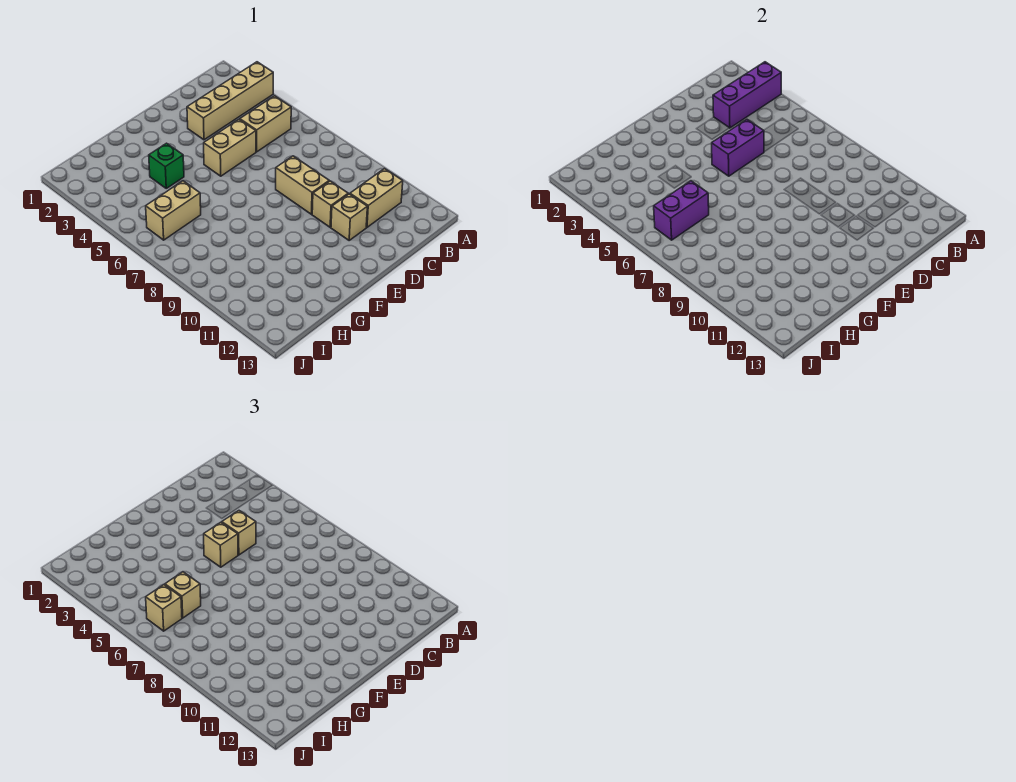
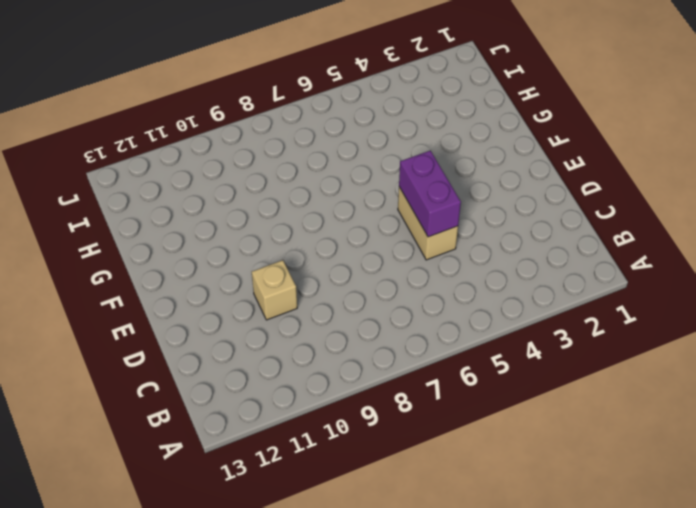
none -> tan 1x4 brick [187,62,273,140]
none -> tan 1x2 brick [240,96,291,152]
none -> tan 1x2 brick [350,169,403,227]

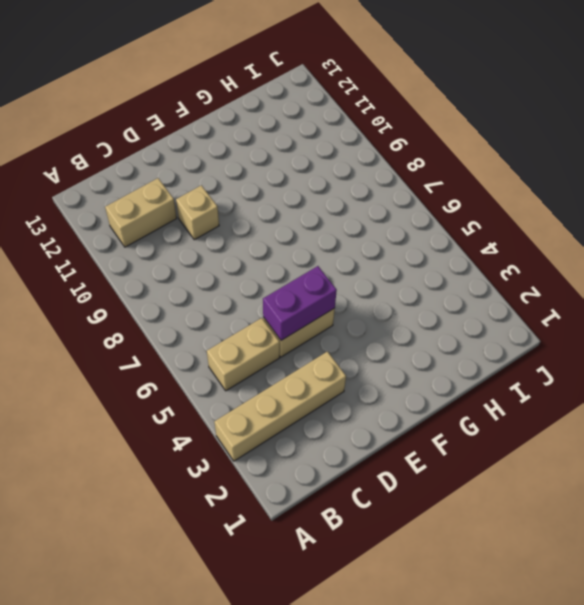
none -> tan 1x2 brick [276,156,329,214]
none -> tan 1x1 brick [331,194,367,240]
none -> green 1x1 brick [149,143,184,188]

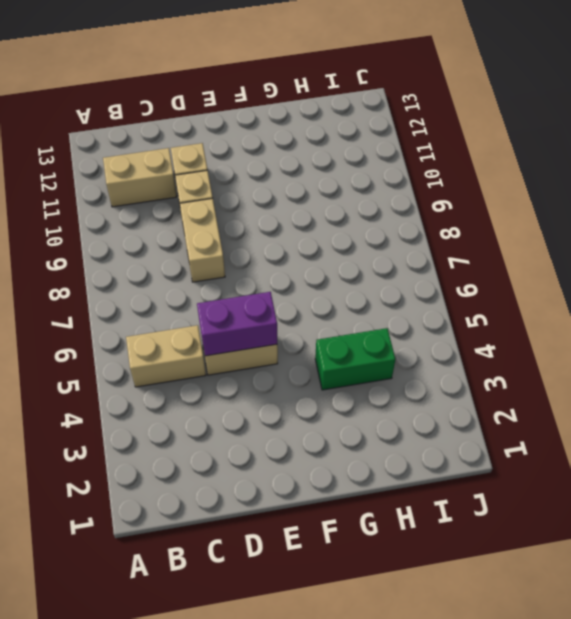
green 1x2 brick [315,328,395,390] -> green 1x1 brick [149,143,184,188]
none -> tan 1x4 brick [187,62,273,140]
none -> tan 1x2 brick [146,181,201,240]
none -> purple 1x3 brick [713,62,781,128]

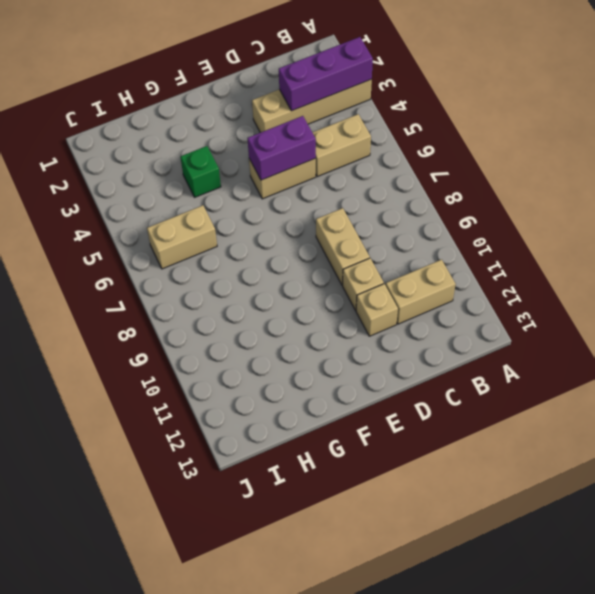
none -> purple 1x2 brick [654,181,709,240]
none -> tan 1x1 brick [222,511,256,555]
none -> tan 1x1 brick [204,522,238,567]

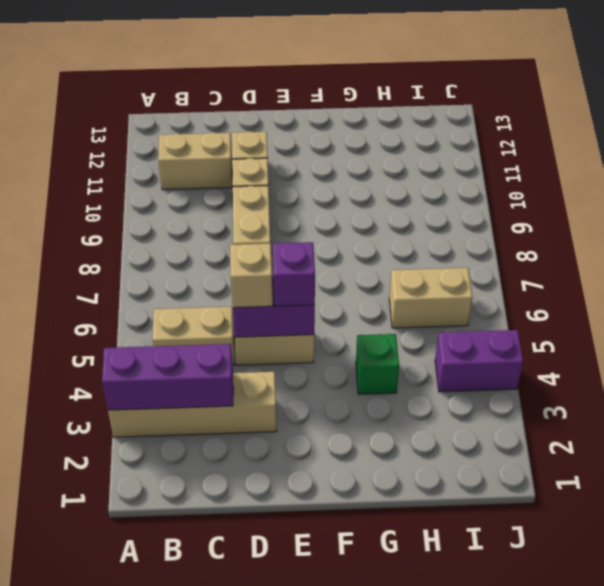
purple 1x1 brick [273,242,315,306] -> tan 1x1 brick [204,522,238,567]
purple 1x2 brick [435,330,523,392] -> purple 1x2 brick moved to [654,181,709,240]
none -> tan 1x1 brick [165,572,201,618]
none -> tan 1x1 brick [146,585,182,631]

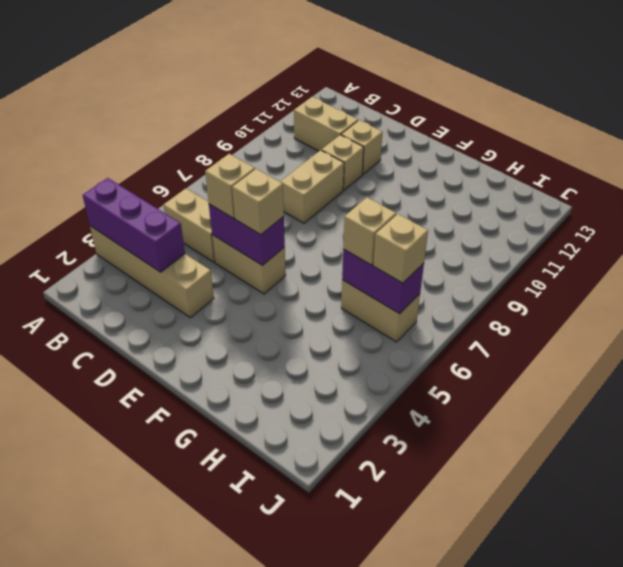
none -> green 1x1 brick [149,143,184,188]

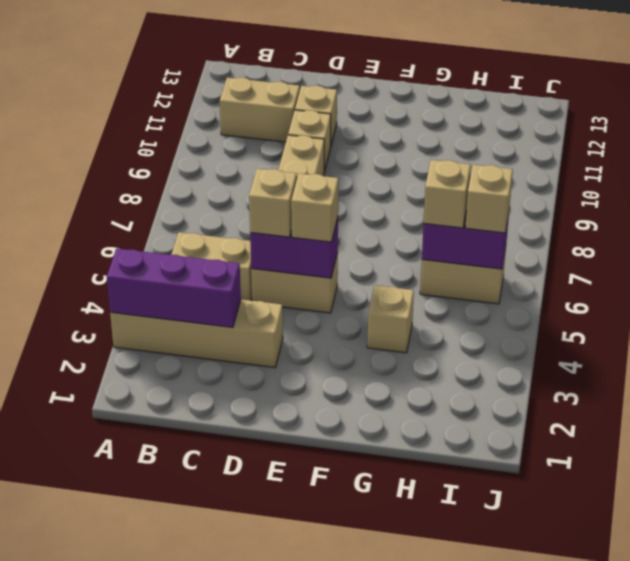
tan 1x1 brick [367,285,414,353] -> green 1x1 brick [149,143,184,188]

